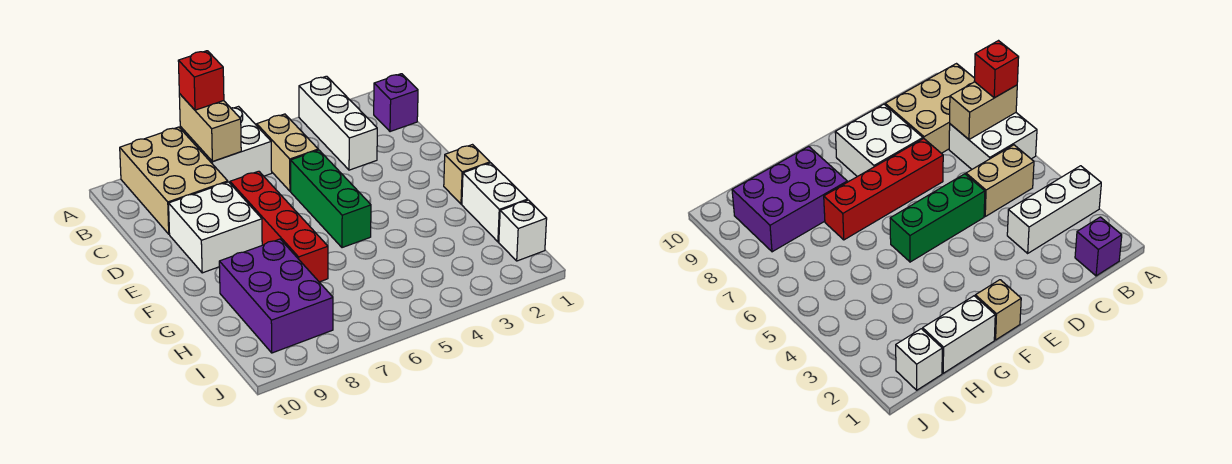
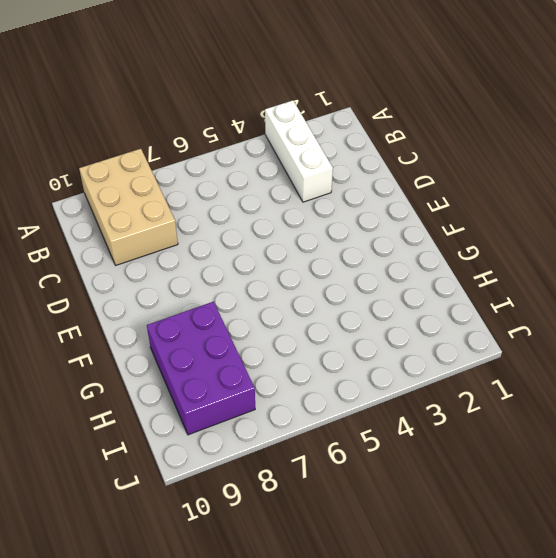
none -> white 2x2 brick [180,107,272,183]
none -> purple 1x1 brick [374,74,418,132]
none -> tan 1x2 brick [257,114,318,191]

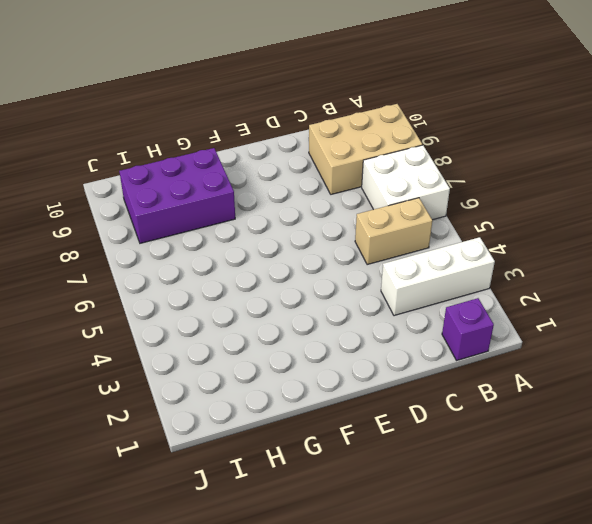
none -> green 1x3 brick [291,150,371,248]
none -> red 1x4 brick [230,171,328,282]
none -> white 2x2 brick [169,182,262,273]

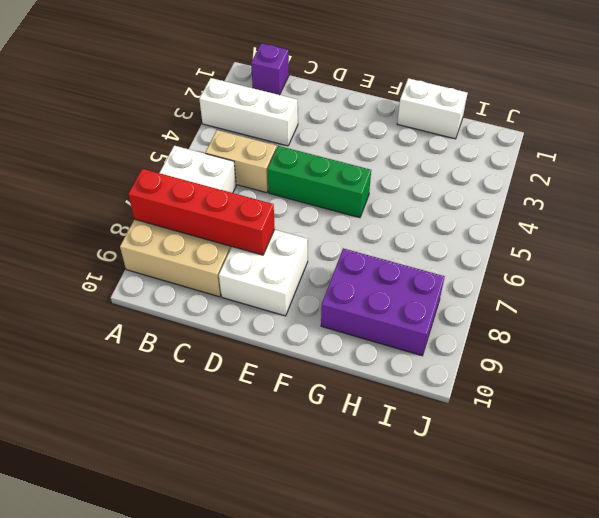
red 1x4 brick [128,169,275,255] -> red 1x4 brick moved to [230,171,328,282]
none -> tan 1x1 brick [444,145,490,204]
none -> white 1x1 brick [499,200,547,261]
none -> tan 1x2 brick [179,94,241,162]

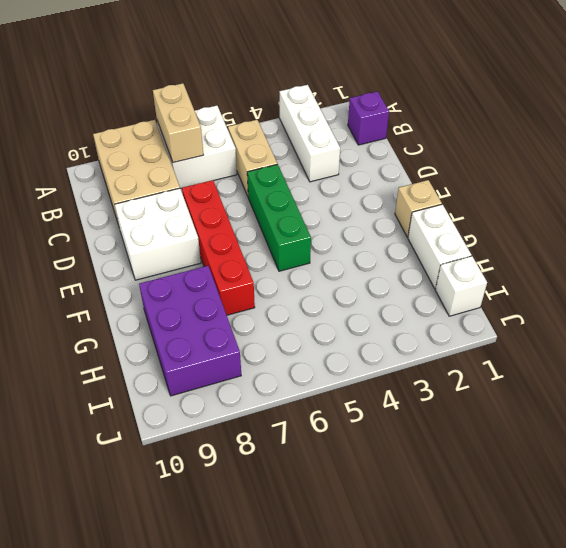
none -> red 1x1 brick [178,51,224,110]

